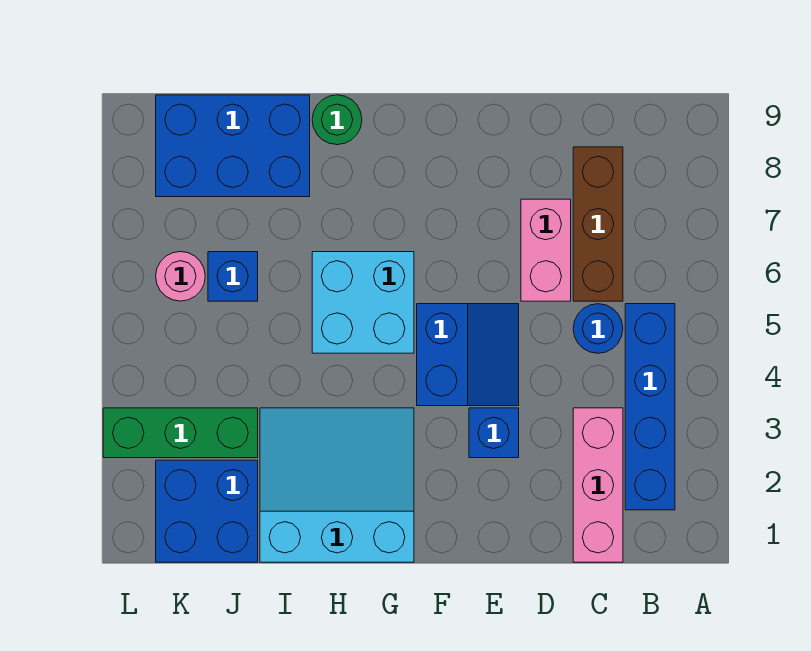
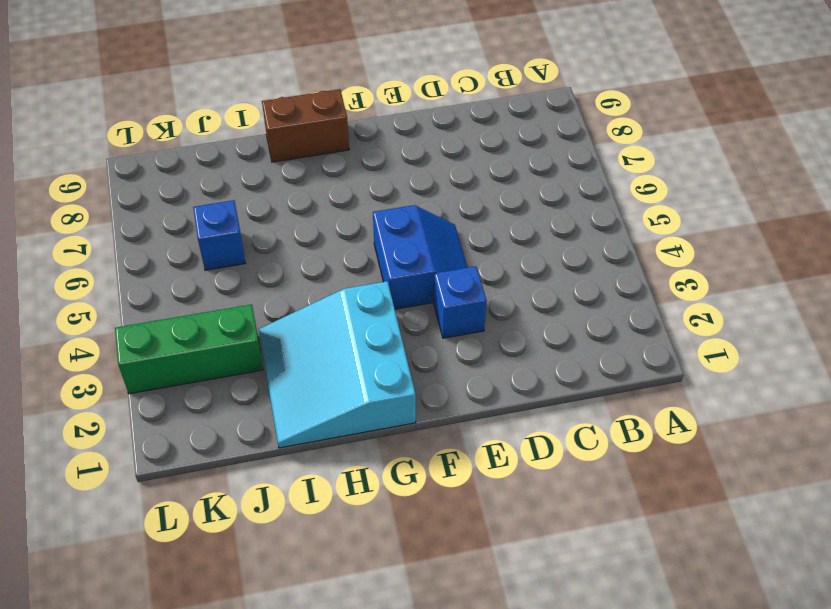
cyan 3x3 slope [259,281,416,448] -> cyan 3x3 slope turned to [260,408,414,562]
brown 1x2 brick [262,89,349,162] -> green 1x1 round brick [312,95,362,145]
none -> blue 1x4 brick [625,304,675,510]
none -> pink 1x3 brick [573,408,623,562]
none -> blue 1x1 round brick [573,304,623,353]

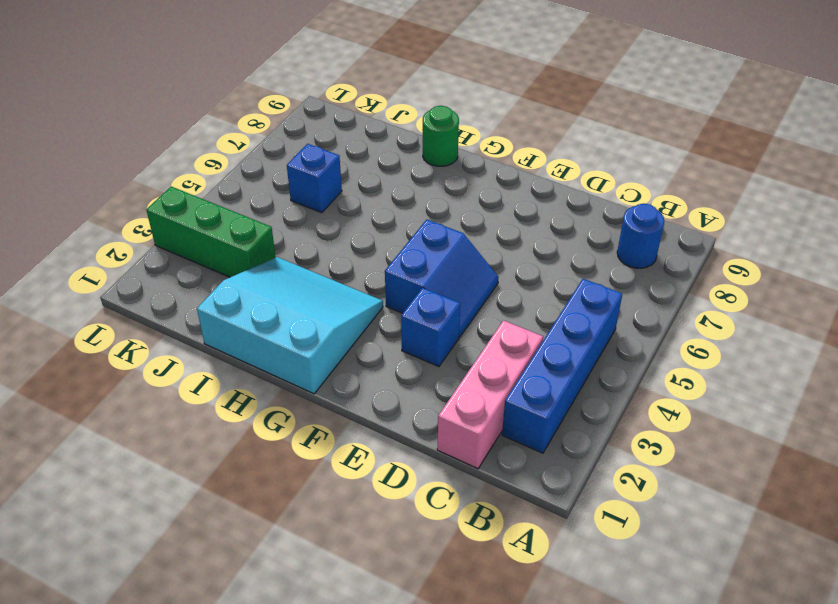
blue 1x1 round brick [617,204,664,268] -> blue 1x1 round brick moved to [573,304,623,353]
none -> brown 1x3 brick [573,147,623,301]
none -> pink 1x2 brick [521,199,571,301]
none -> cyan 2x2 brick [312,252,414,353]

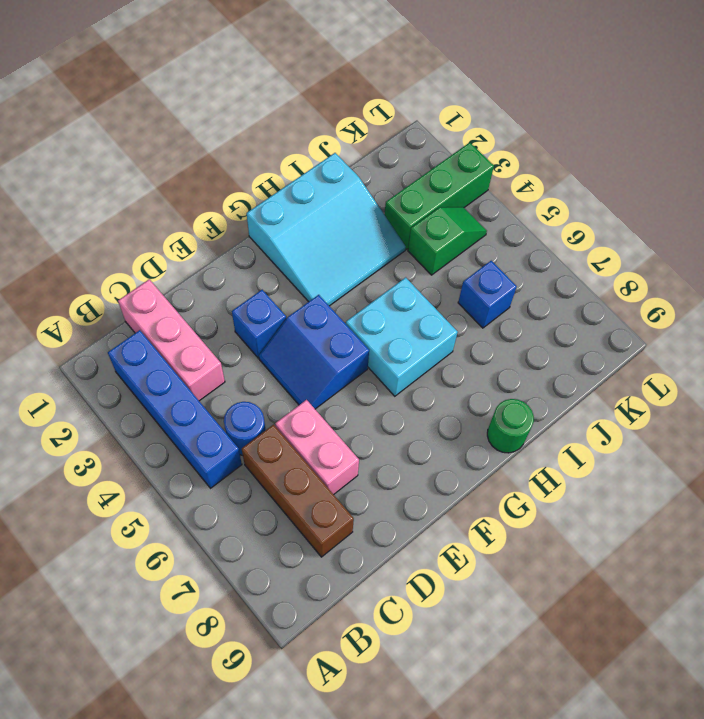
green 1x2 slope [408,207,487,275] -> none
none -> blue 2x3 brick [156,95,310,197]
none -> blue 2x2 brick [156,460,258,562]
none -> pink 1x1 round brick [156,252,205,301]

